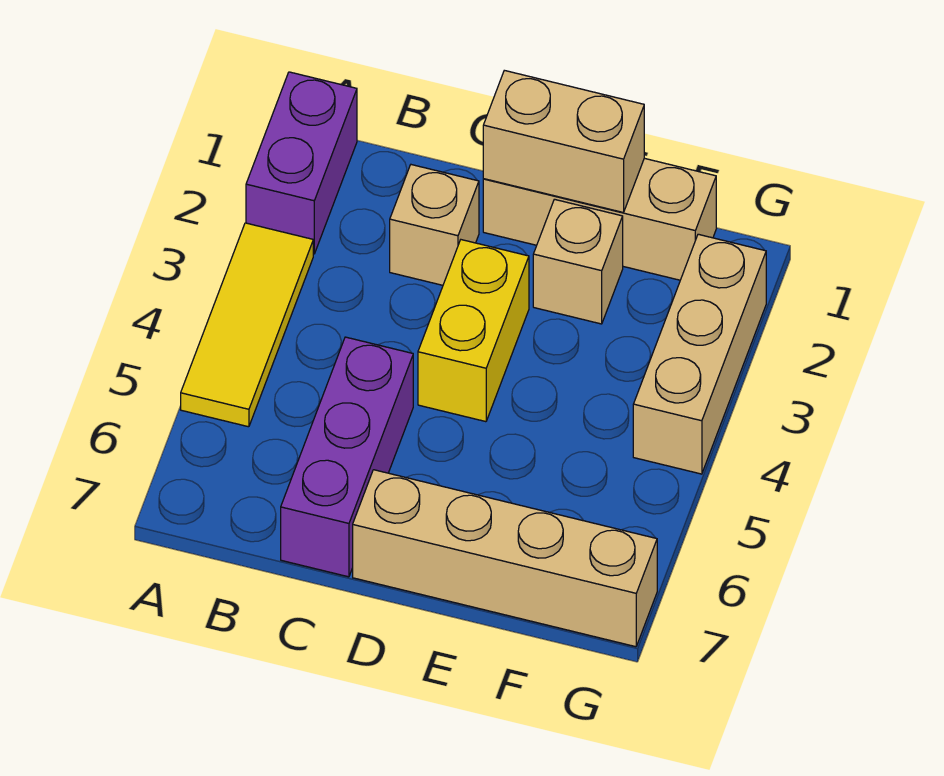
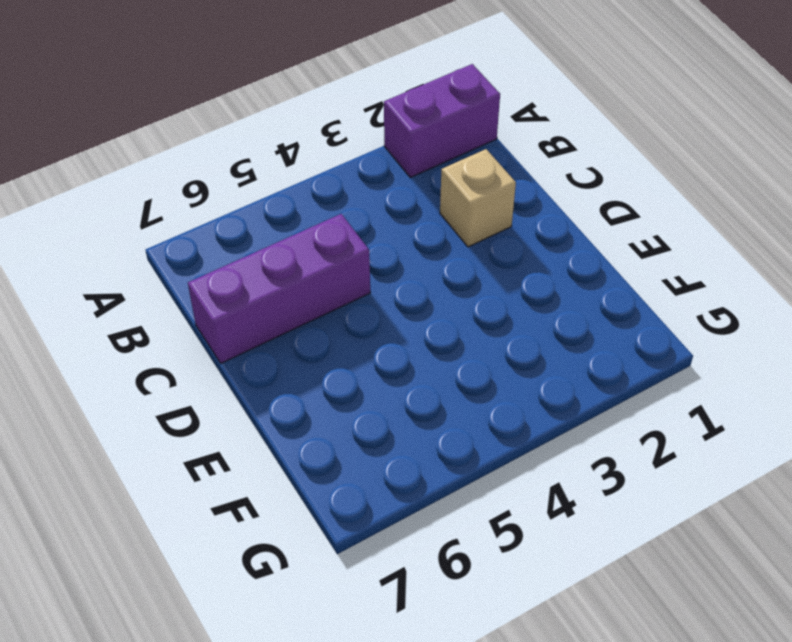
none -> yellow 1x3 tile [181,223,313,427]
none -> tan 1x3 brick [483,158,716,280]

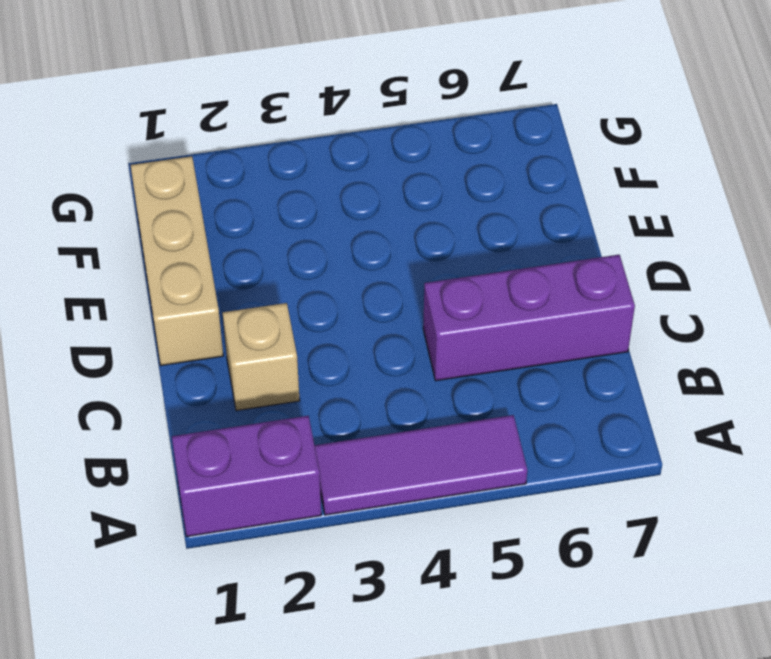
purple 1x3 tile [315,415,527,515] -> yellow 1x3 tile [181,223,313,427]
none -> yellow 1x2 brick [418,240,529,422]
none -> tan 1x4 brick [353,470,657,647]

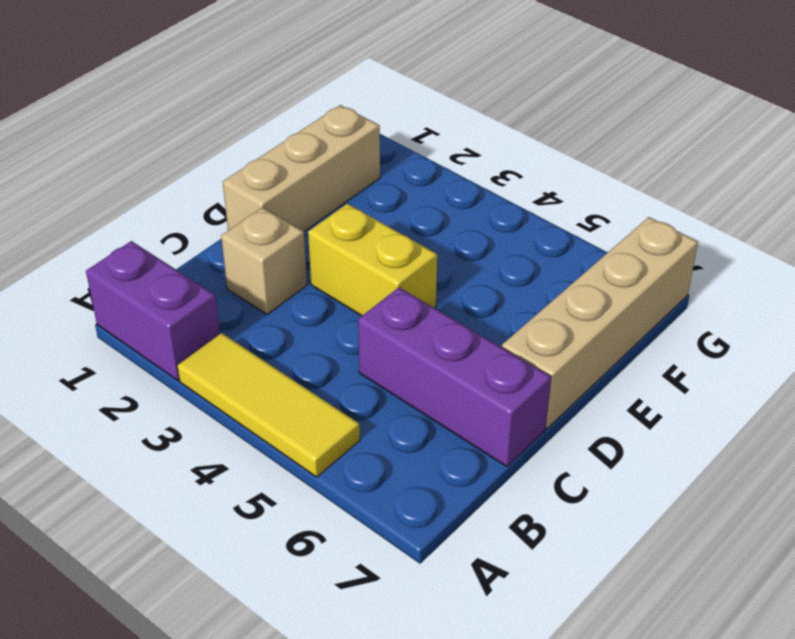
none -> tan 1x1 brick [533,199,623,324]
none -> tan 1x3 brick [633,234,766,474]

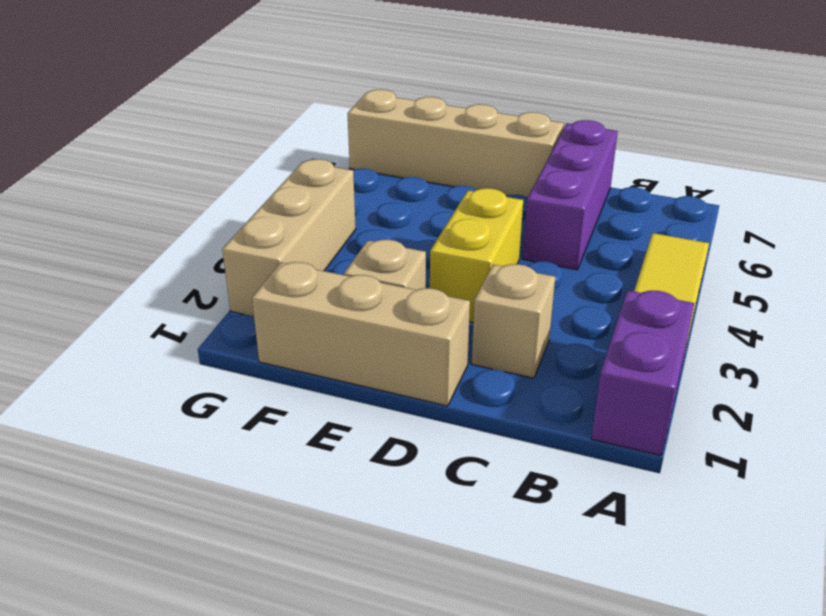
none -> tan 1x2 brick [483,70,644,212]

